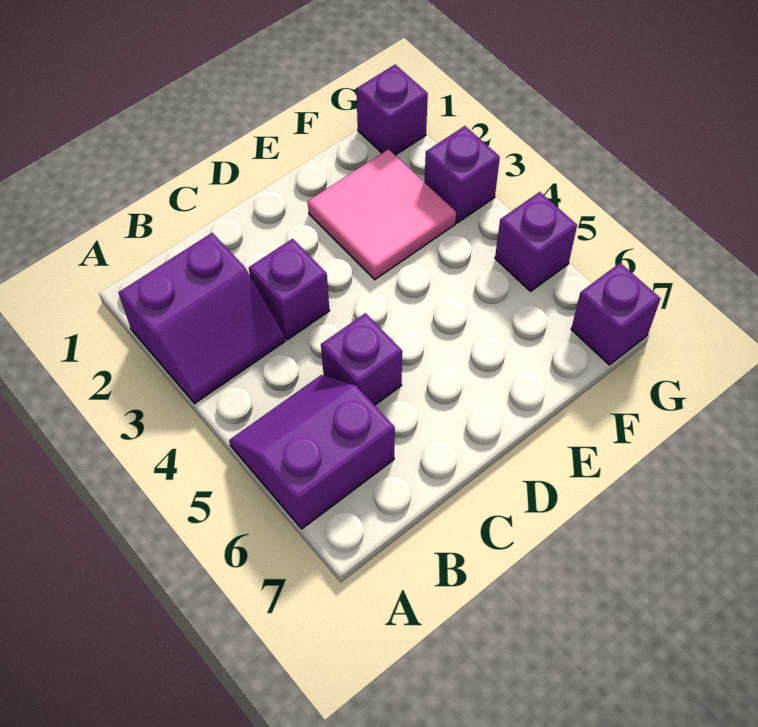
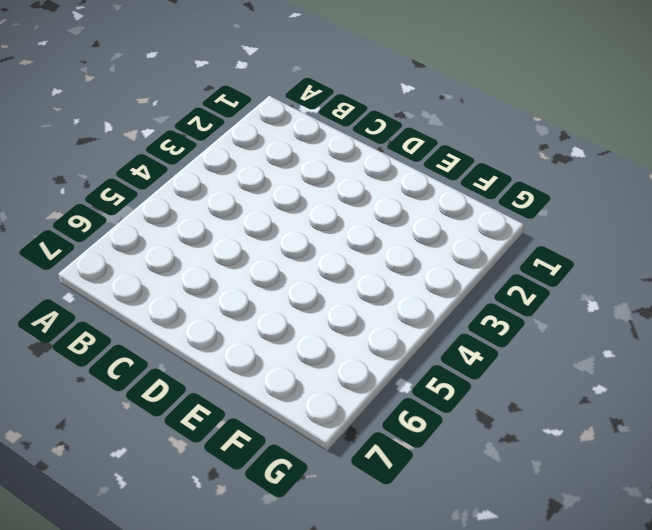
none -> purple 2x2 slope [118,233,285,403]
none -> purple 2x2 slope [229,375,395,529]

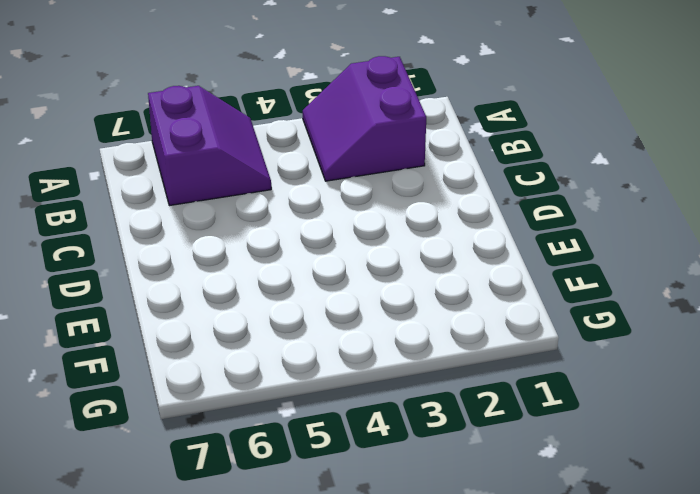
none -> purple 1x1 brick [249,239,330,340]
none -> purple 1x1 brick [321,313,402,405]

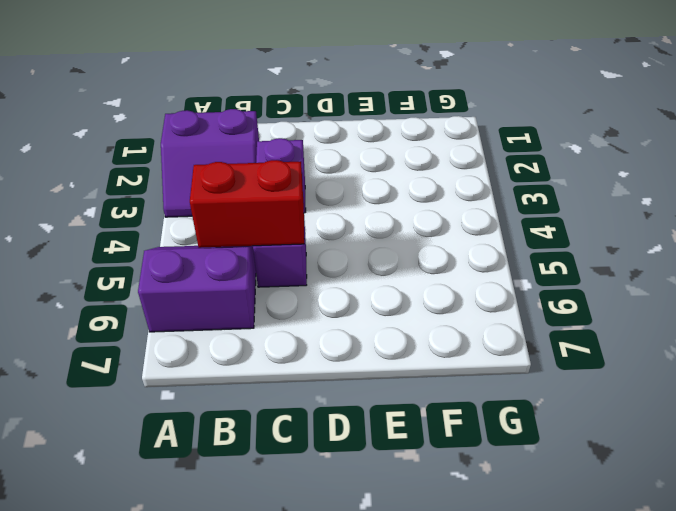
red 1x2 brick [190,160,304,248] -> none
none -> pink 2x2 tile [308,149,456,280]
none -> purple 1x1 brick [356,65,428,155]

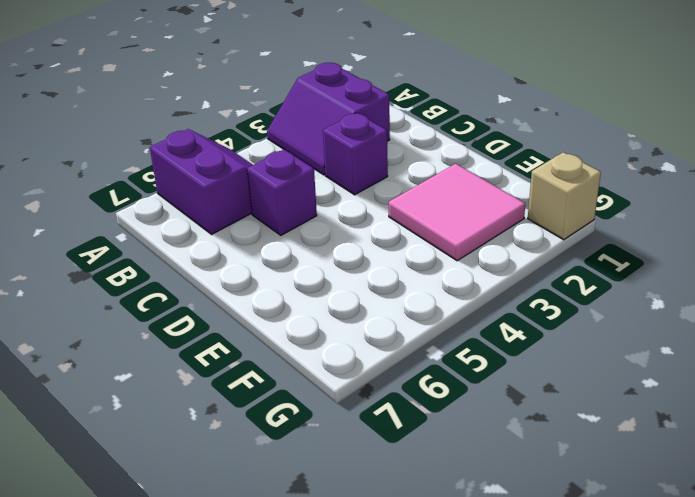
tan 1x1 brick [528,152,601,240] -> purple 1x1 brick [356,65,428,155]
none -> purple 1x1 brick [424,126,500,223]
none -> purple 1x1 brick [495,192,577,291]

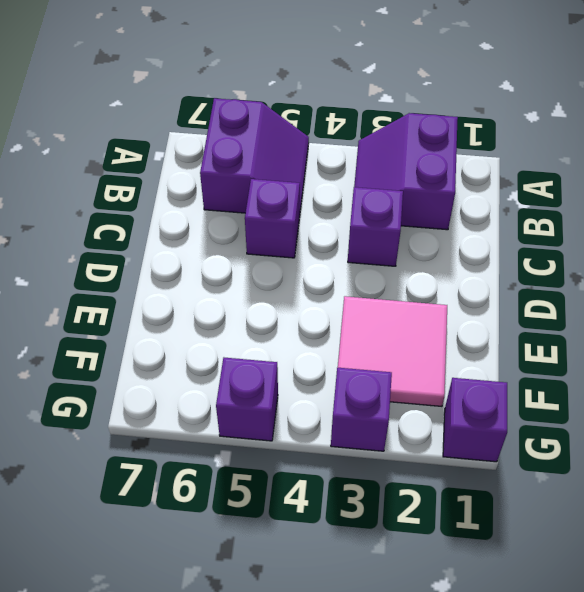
none -> purple 1x1 brick [571,263,661,365]

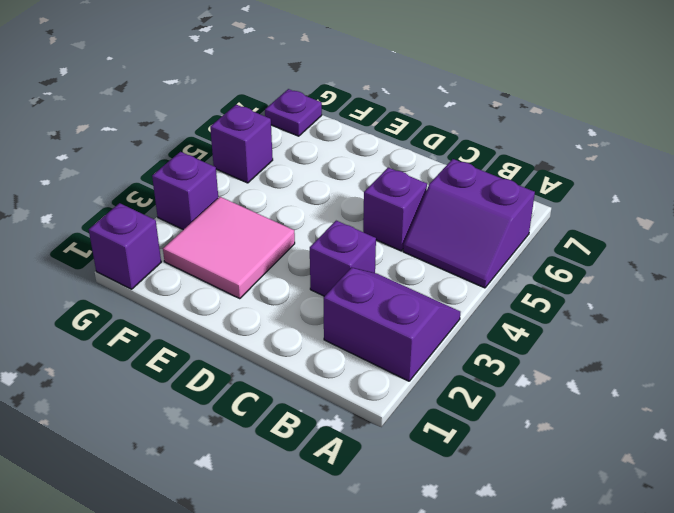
purple 1x1 plate [265,89,322,136] -> purple 1x1 brick [571,263,661,365]

